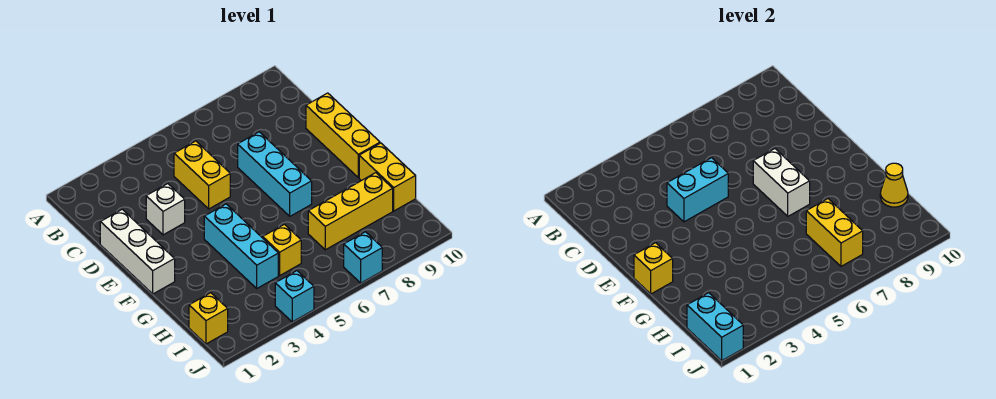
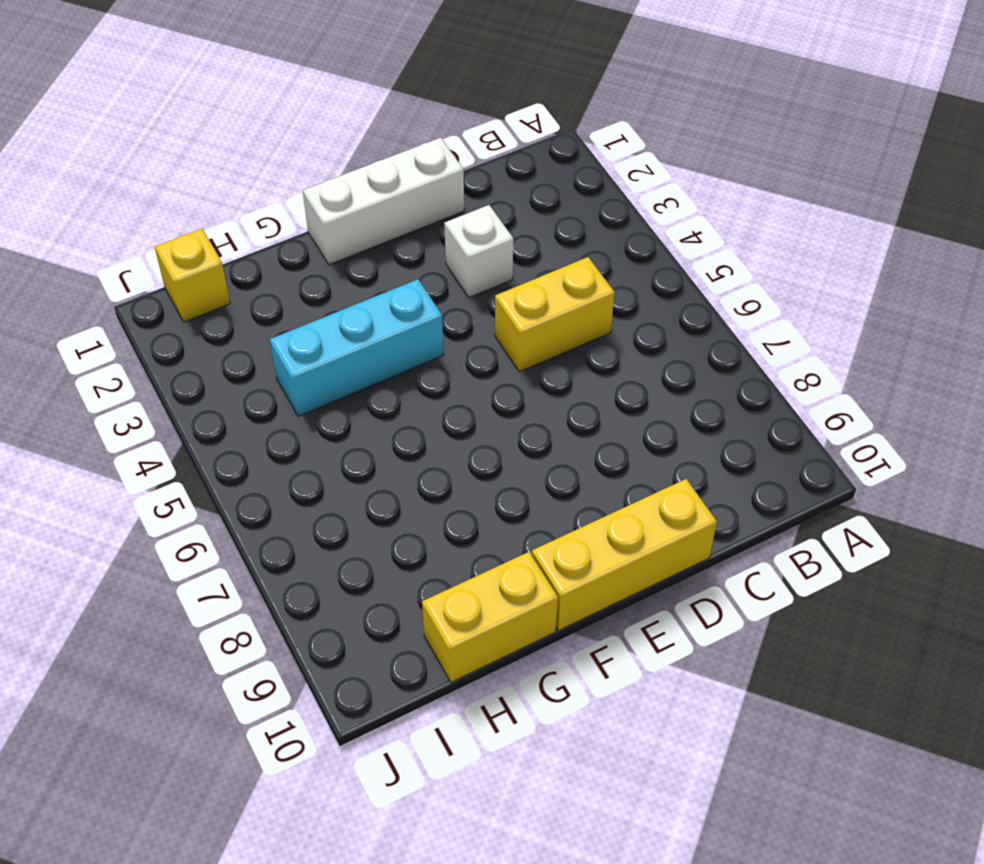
none -> cyan 1x3 brick [238,132,312,216]
none -> yellow 1x1 brick [263,224,301,275]
none -> yellow 1x3 brick [308,173,393,250]

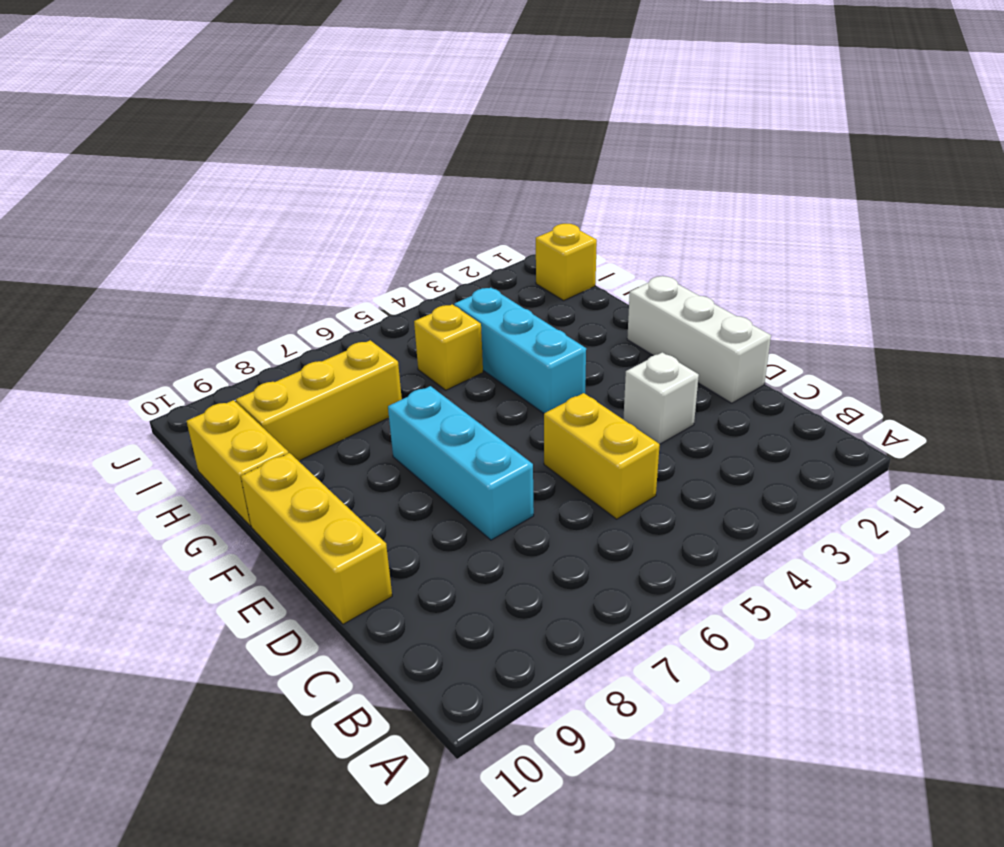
none -> cyan 1x1 brick [275,271,314,322]
none -> cyan 1x1 brick [344,232,382,283]
none -> cyan 1x2 brick [667,158,728,222]

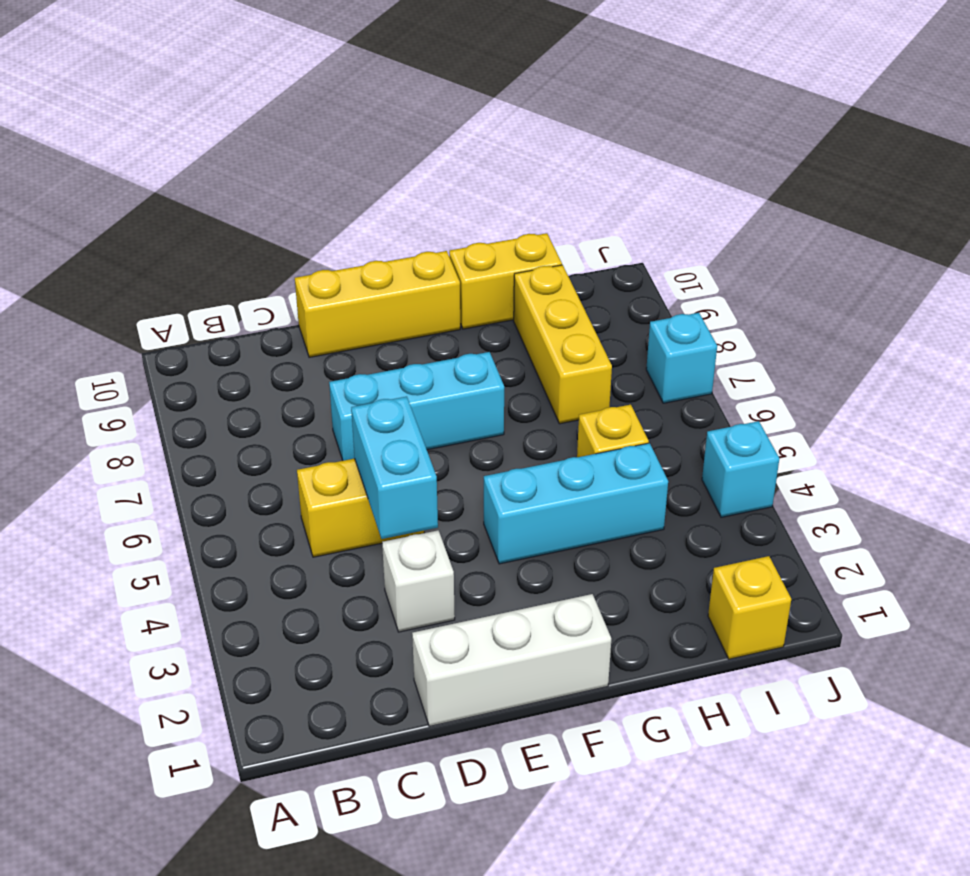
none -> white 1x2 brick [753,149,810,216]
none -> yellow 1x1 brick [634,243,673,294]
none -> yellow 1x2 brick [806,199,863,266]

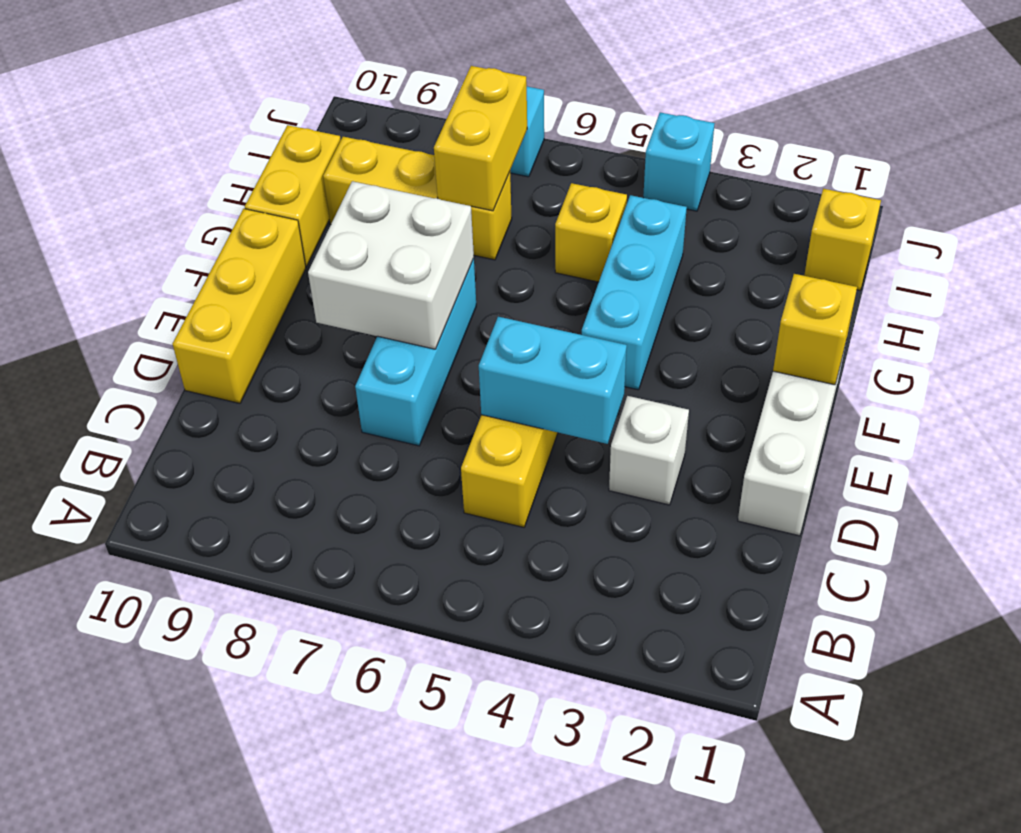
white 2x2 brick [308,181,474,349] -> white 1x2 brick [753,149,810,216]
none -> yellow 1x1 cone [880,163,908,207]
none -> cyan 1x2 brick [687,293,743,360]

